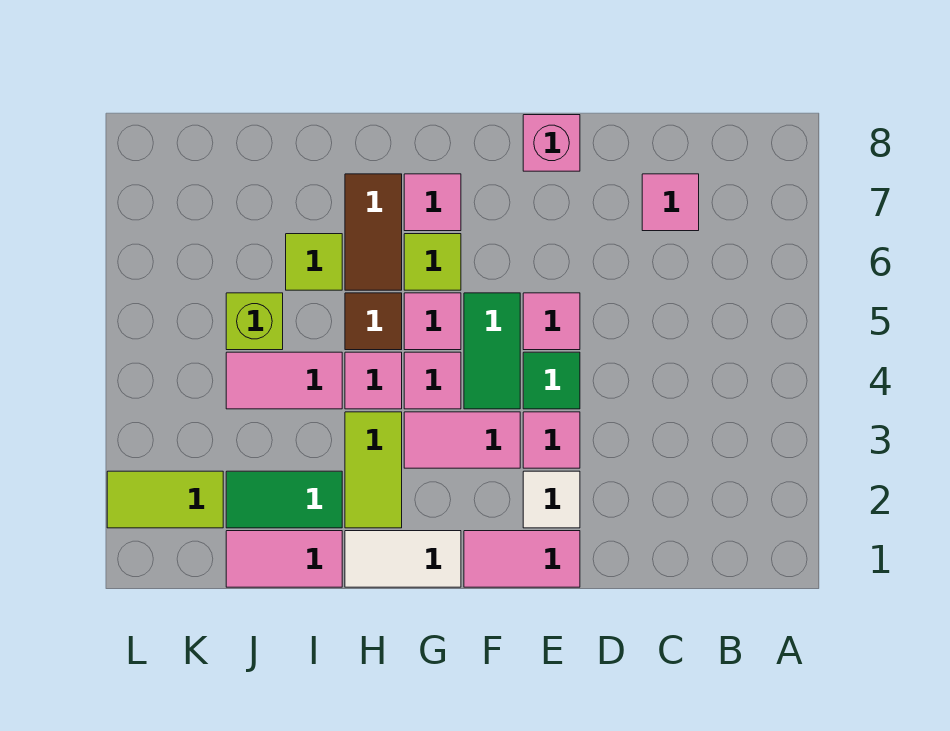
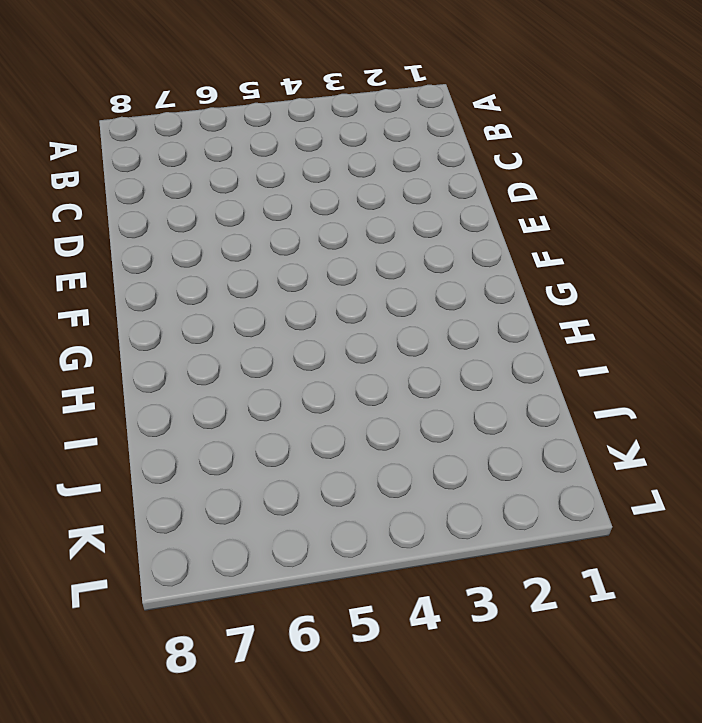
none -> pink 1x1 tile [642,174,699,231]
none -> pink 1x2 tile [464,531,580,587]
none -> white 1x1 tile [523,471,580,528]

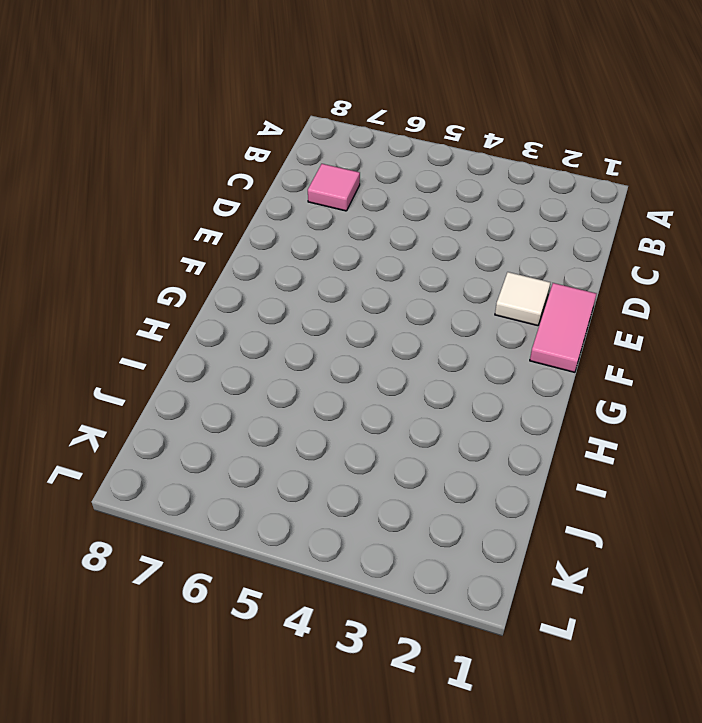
none -> pink 1x1 tile [523,412,580,468]
none -> green 1x1 tile [523,352,580,409]
none -> pink 1x1 tile [523,293,580,350]

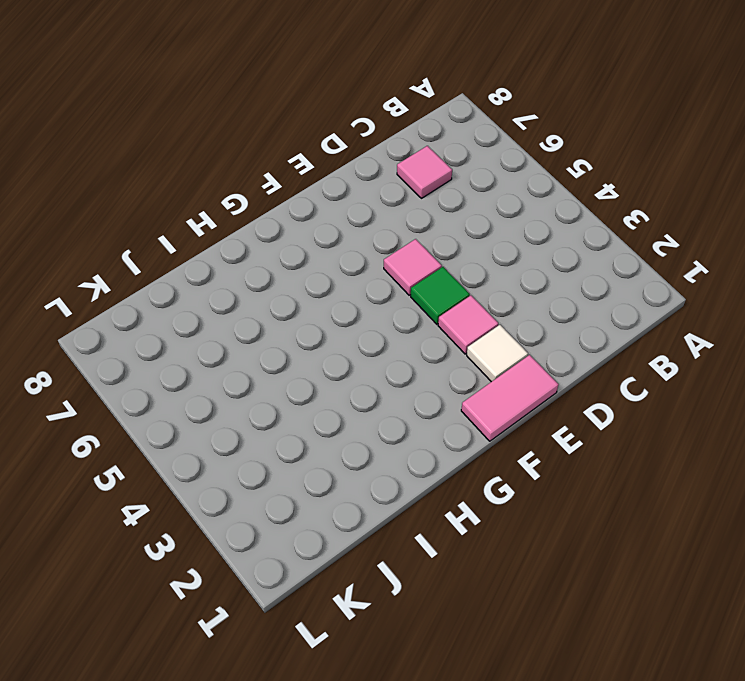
none -> pink 1x1 brick [523,115,580,171]
none -> pink 1x2 tile [404,412,520,468]
none -> green 1x2 tile [464,293,520,409]

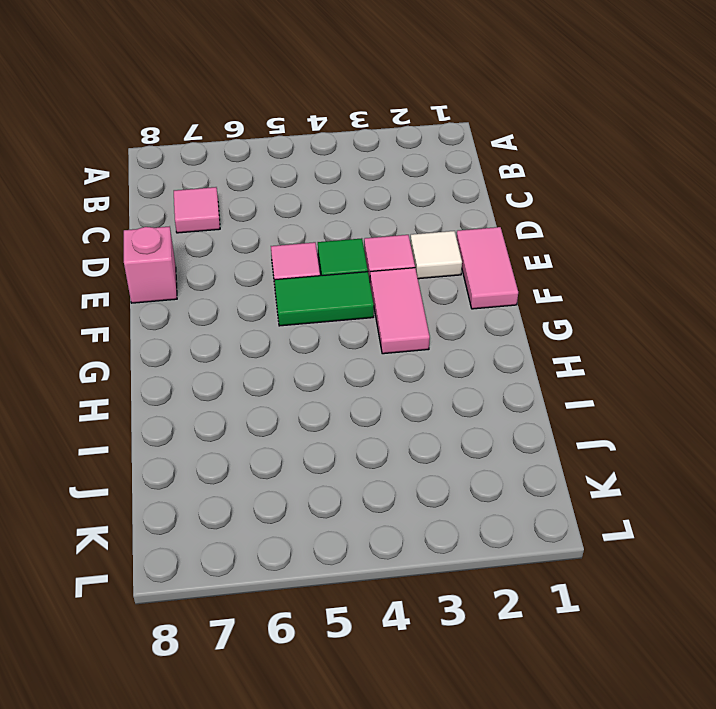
none -> white 1x2 tile [345,531,461,587]
none -> pink 1x1 tile [404,352,461,409]
none -> pink 1x1 tile [404,293,461,350]

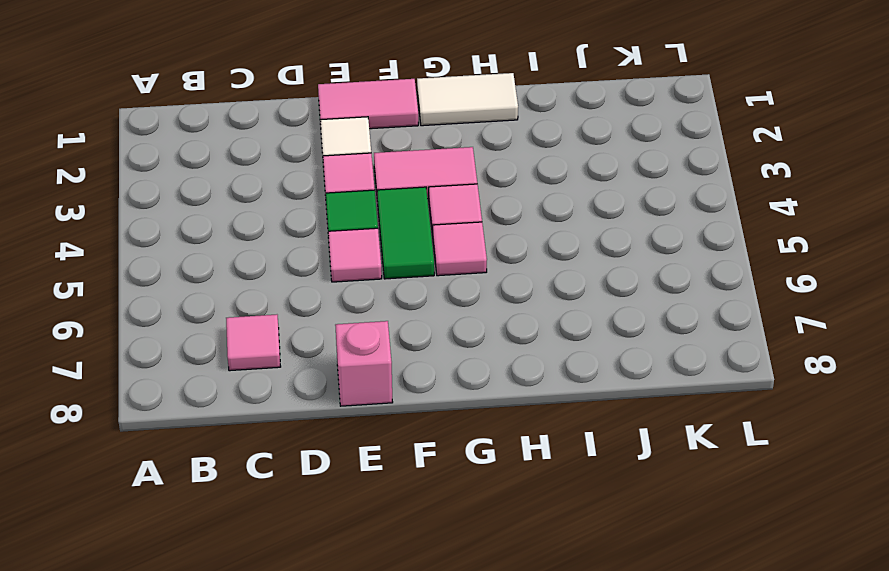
none -> lime 1x1 tile [404,234,461,290]
none -> pink 1x1 tile [404,174,461,231]
none -> lime 1x2 tile [345,412,402,528]

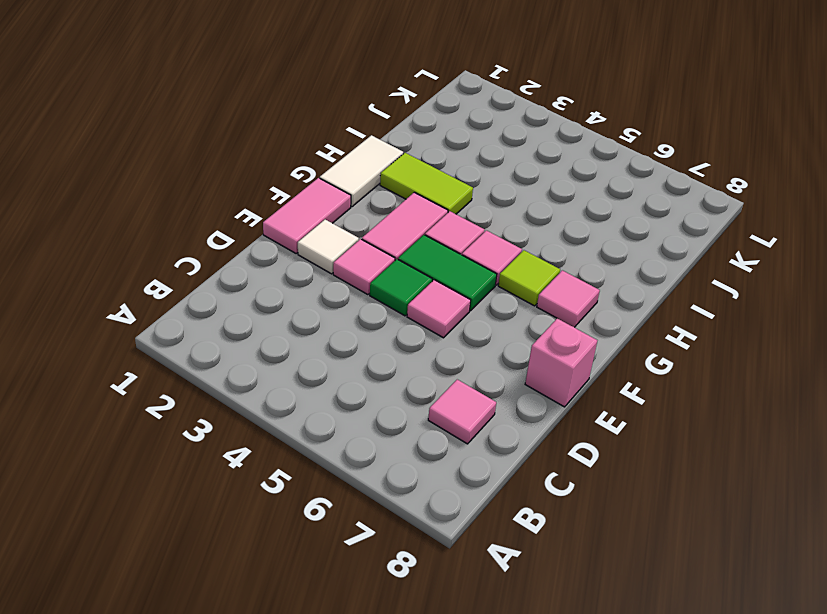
none -> pink 1x1 tile [345,352,402,409]
none -> brown 1x1 tile [345,293,402,350]
none -> brown 1x2 tile [345,174,402,290]

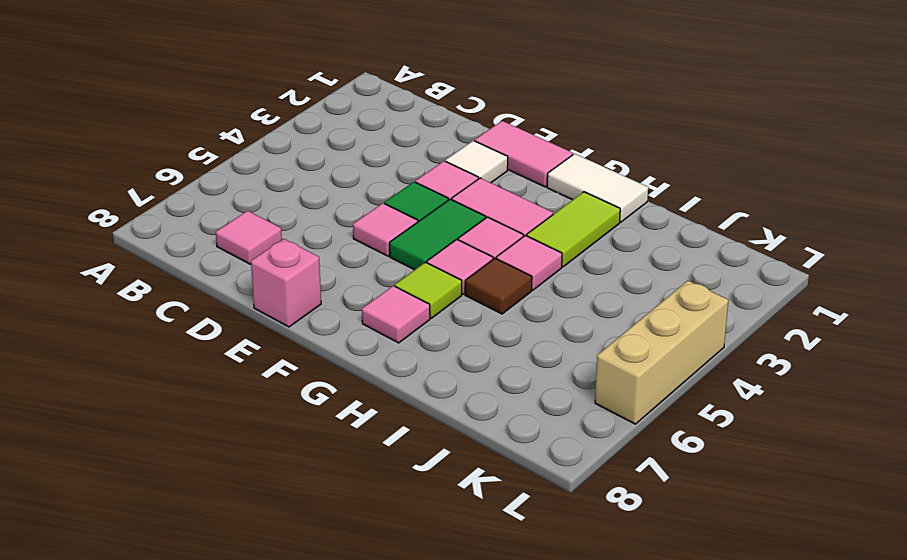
tan 1x3 brick [595,281,728,424] -> none
none -> brown 1x2 tile [345,174,402,290]
none -> pink 1x2 tile [226,531,342,587]
none -> green 1x2 tile [226,471,342,528]

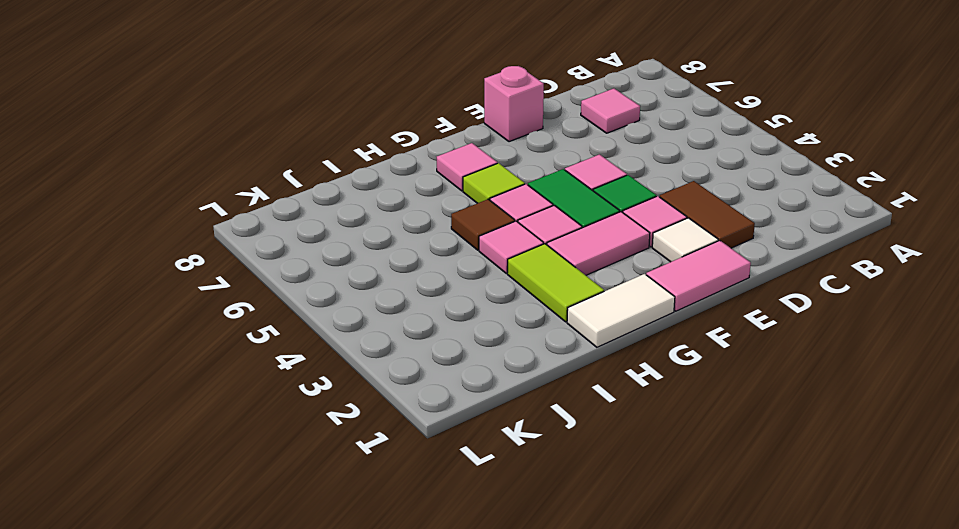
brown 1x2 tile [660,181,755,248] -> brown 1x2 tile moved to [345,174,402,290]
none -> pink 1x2 tile [226,531,342,587]
none -> green 1x2 tile [226,471,342,528]
none -> pink 1x2 tile [226,352,342,409]

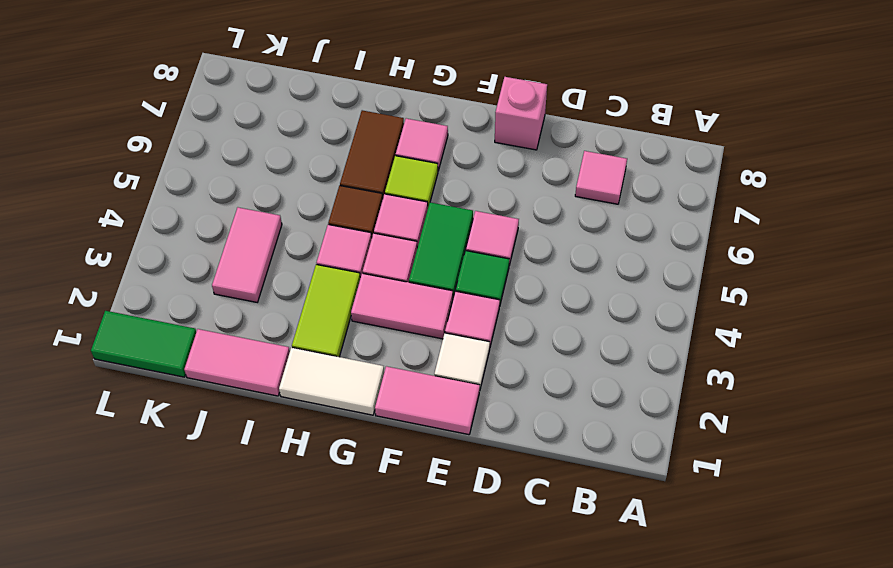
pink 1x2 tile [212,207,282,302] -> pink 1x2 tile turned to [226,352,342,409]
green 1x2 tile [91,311,196,377] -> green 1x2 tile moved to [226,471,342,528]
none -> lime 1x1 tile [286,234,342,290]
none -> lime 1x1 brick [226,293,283,350]
none -> lime 1x2 tile [107,471,223,528]

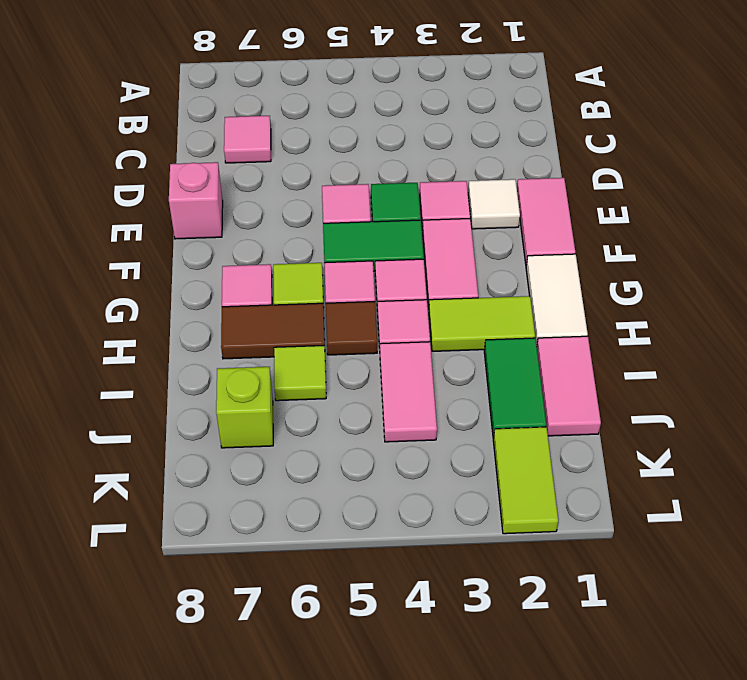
lime 1x1 brick [216,367,273,448] -> lime 1x1 brick moved to [226,293,283,350]

